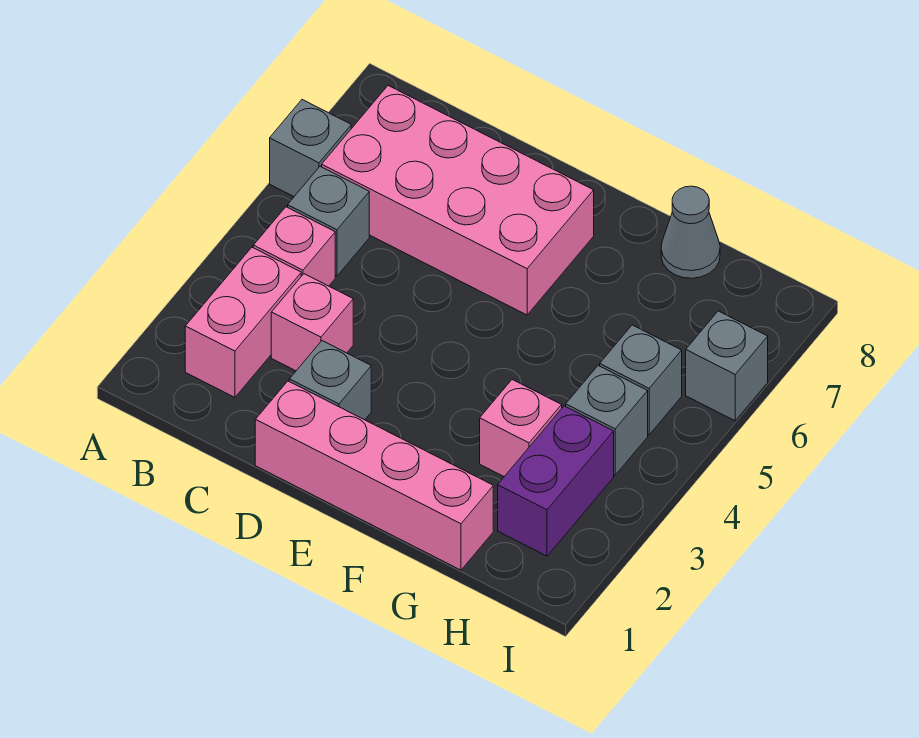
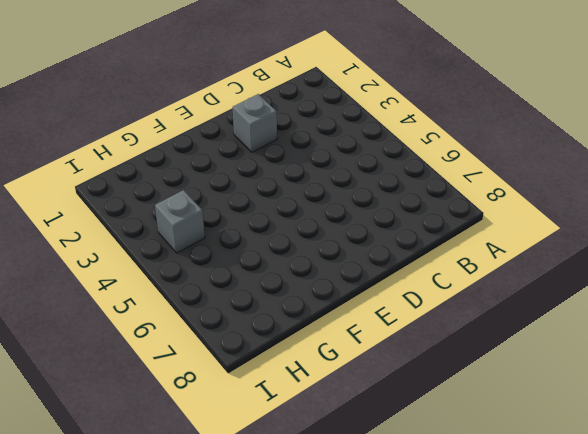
none -> grey 1x1 brick [270,100,351,196]
none -> pink 1x2 brick [185,247,301,397]
none -> pink 1x1 brick [253,207,335,286]

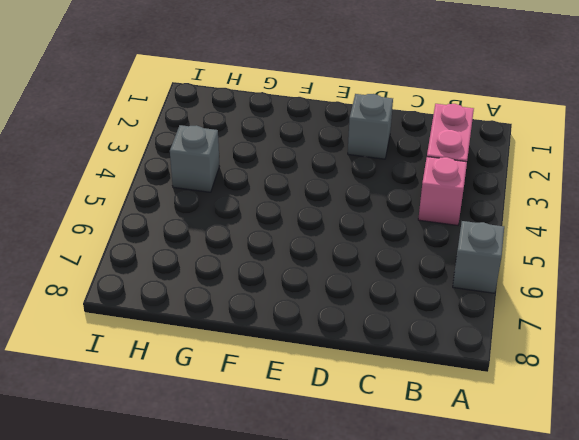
none -> grey 1x1 brick [288,166,369,276]
none -> pink 2x4 brick [322,86,594,315]
none -> pink 1x1 brick [271,274,353,371]

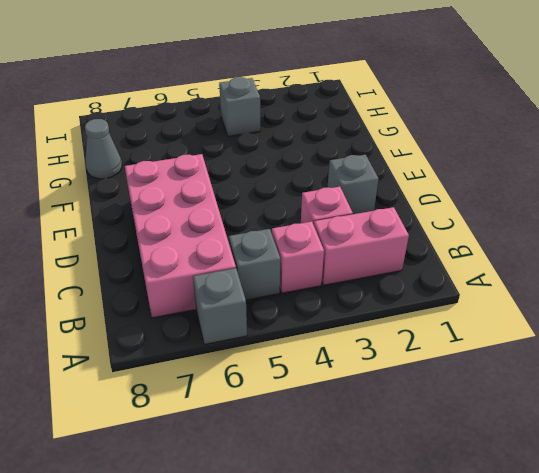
none -> pink 1x4 brick [255,381,493,570]
none -> pink 1x1 brick [480,380,562,477]
none -> purple 1x2 brick [498,406,614,556]

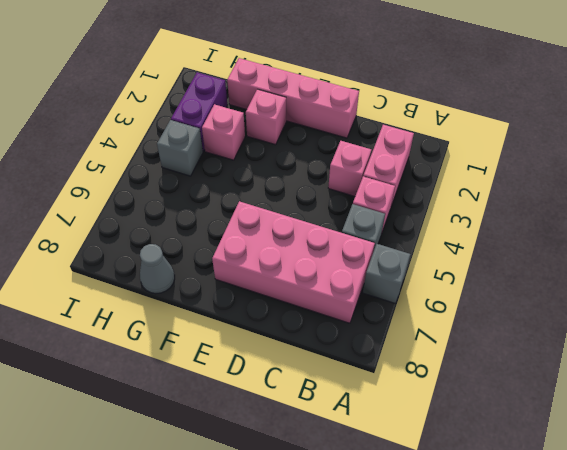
pink 1x1 brick [246,89,286,145] -> none
none -> grey 1x1 brick [289,341,371,420]
none -> grey 1x1 brick [600,325,682,435]
none -> grey 1x1 brick [686,311,768,421]

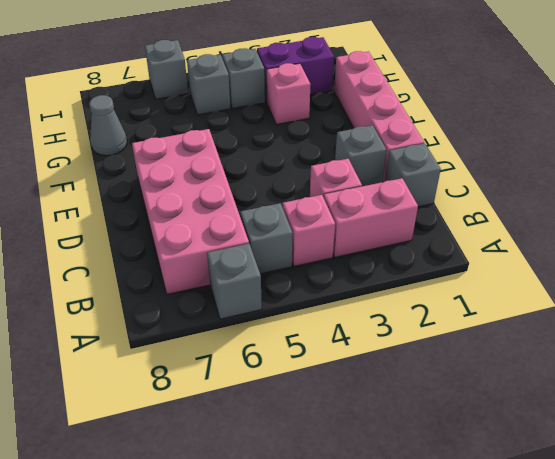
grey 1x1 brick [385,143,441,207] -> none

